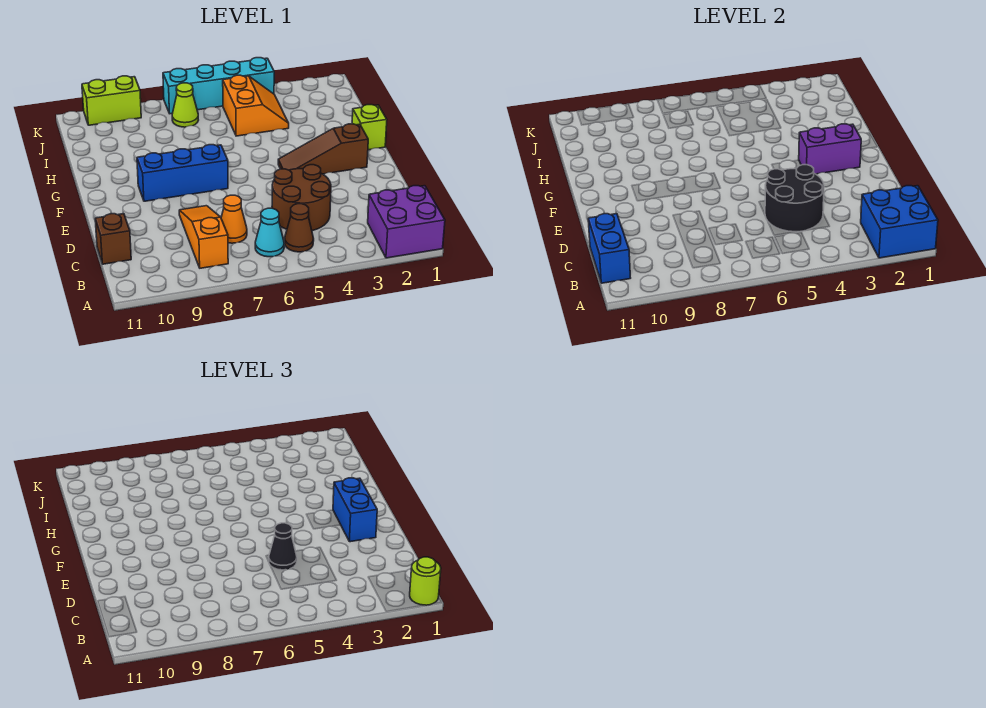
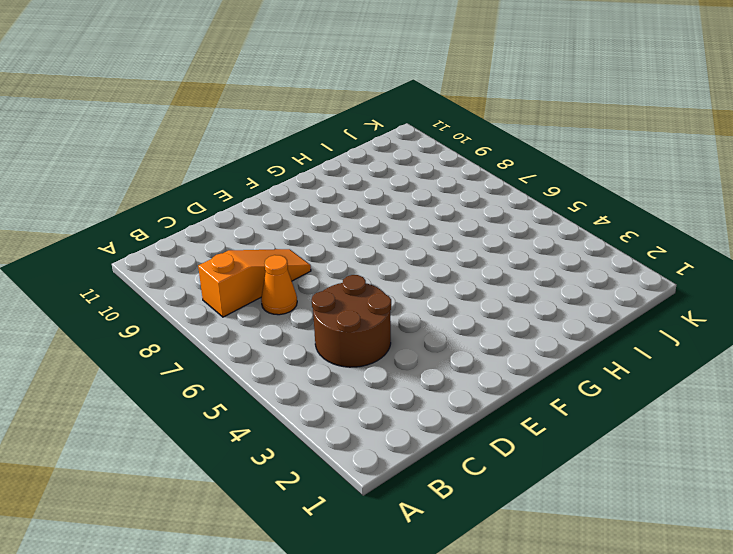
none -> purple 2x2 brick [368,186,445,258]
none -> brown 1x1 cone [285,204,314,252]
none -> cyan 1x1 cone [255,208,284,257]

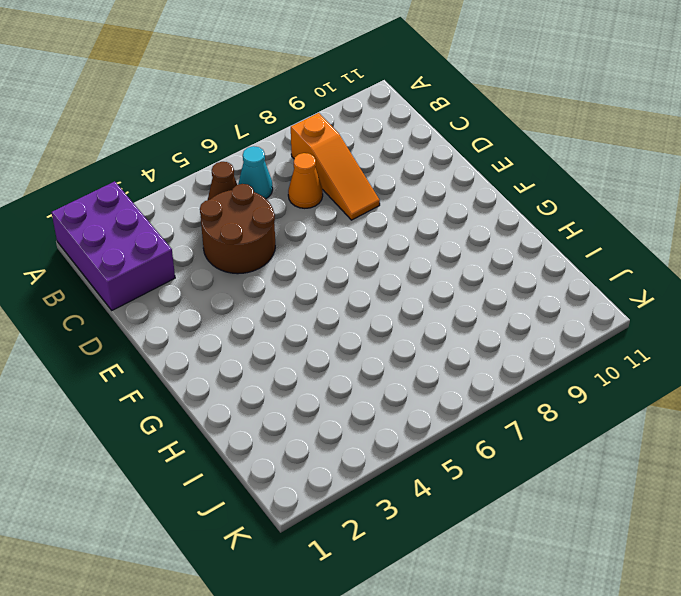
purple 2x3 brick [52,181,175,310] -> purple 2x2 brick [368,186,445,258]
none -> brown 1x1 brick [95,214,131,264]
none -> brown 1x3 slope [278,124,368,174]
none -> blue 1x3 brick [137,145,228,201]

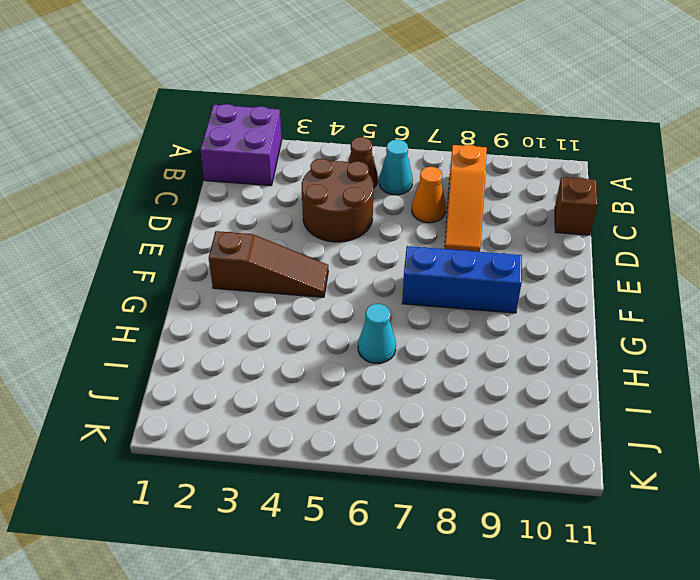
cyan 1x1 cone [358,304,396,363] -> none
none -> lime 1x1 brick [352,105,387,150]
none -> orange 2x2 slope [223,75,289,136]
none -> lime 1x1 cone [172,83,198,127]

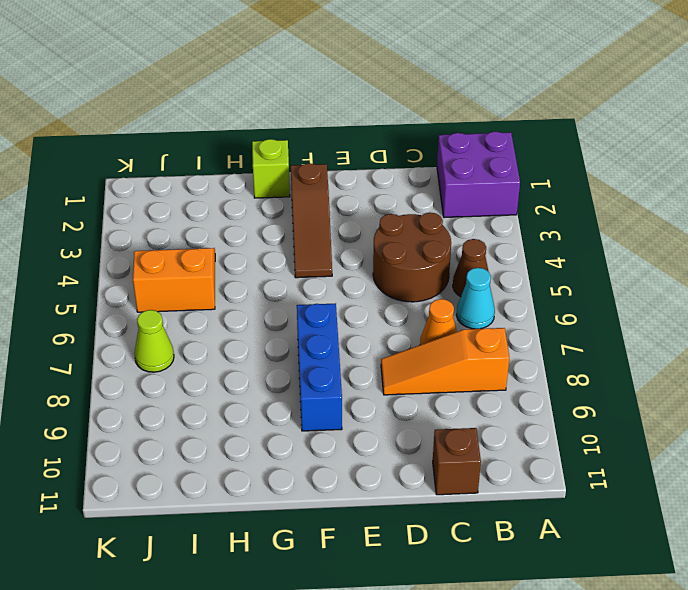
none -> cyan 1x4 brick [163,58,274,114]
none -> lime 1x2 brick [82,76,141,125]
none -> blue 2x2 brick [861,186,938,258]

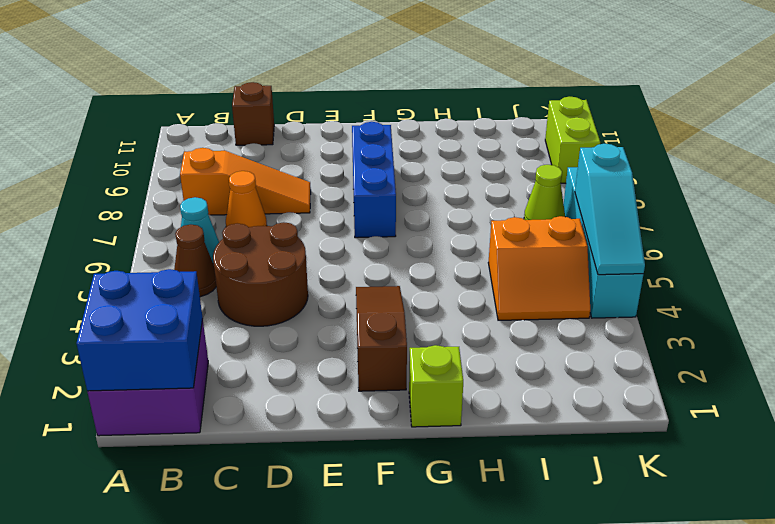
cyan 1x3 slope [575,144,645,275] -> none
none -> blue 1x2 brick [588,214,630,283]
none -> black 2x2 round brick [765,165,824,232]
none -> purple 1x2 brick [799,124,861,174]

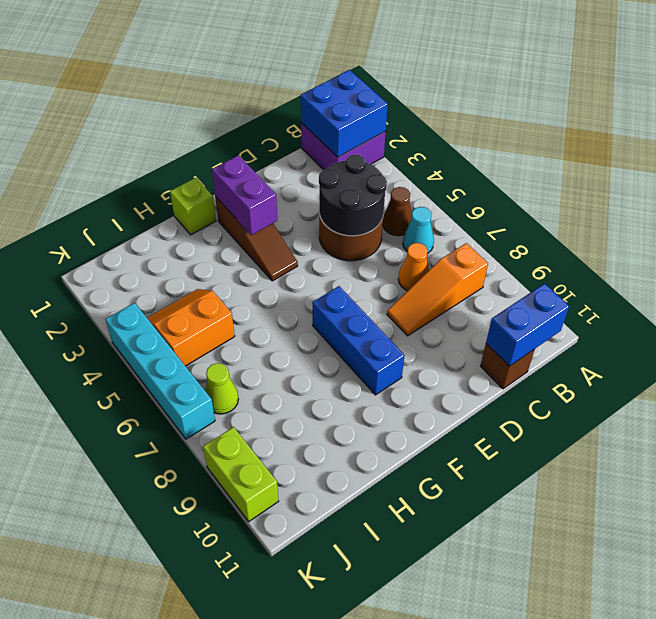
none -> lime 1x1 round brick [410,557,441,605]
none -> black 1x1 cone [269,523,297,570]
none -> blue 1x2 brick [333,478,377,542]

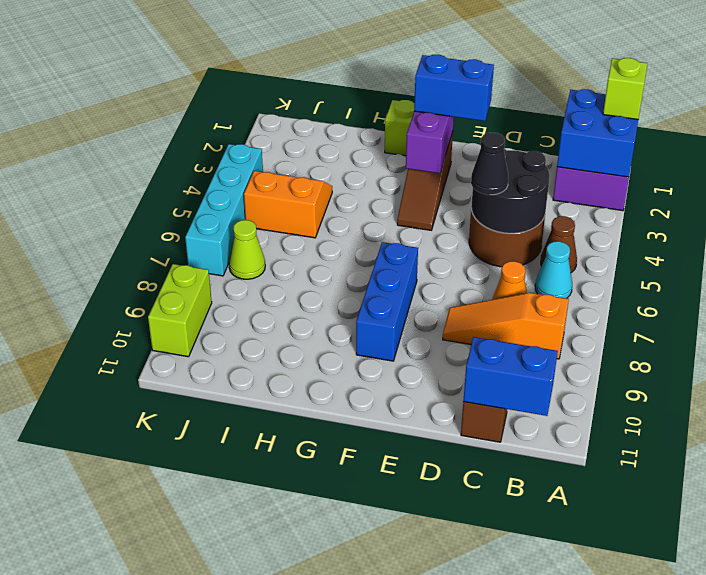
lime 1x1 brick [603,58,647,119] -> lime 1x1 round brick [410,557,441,605]

